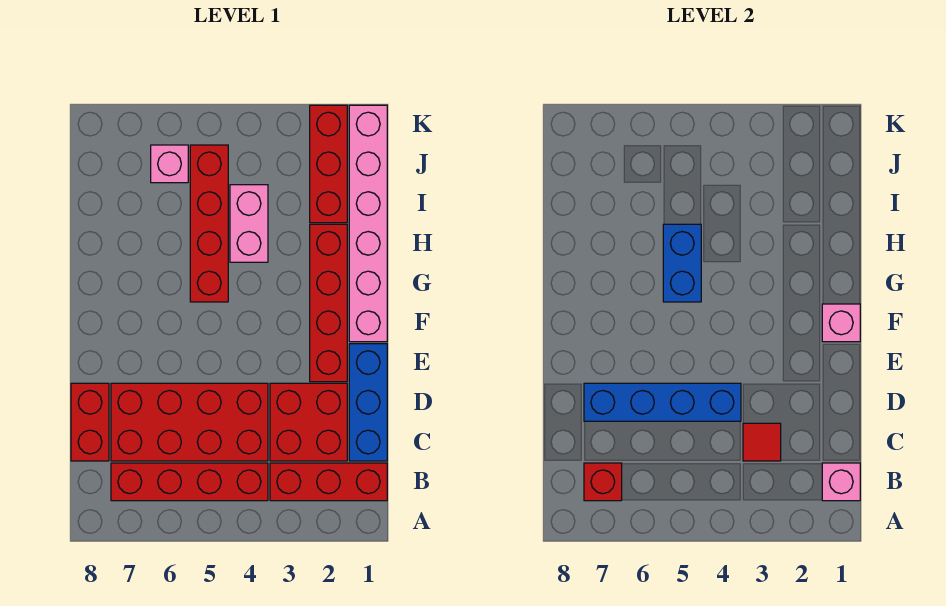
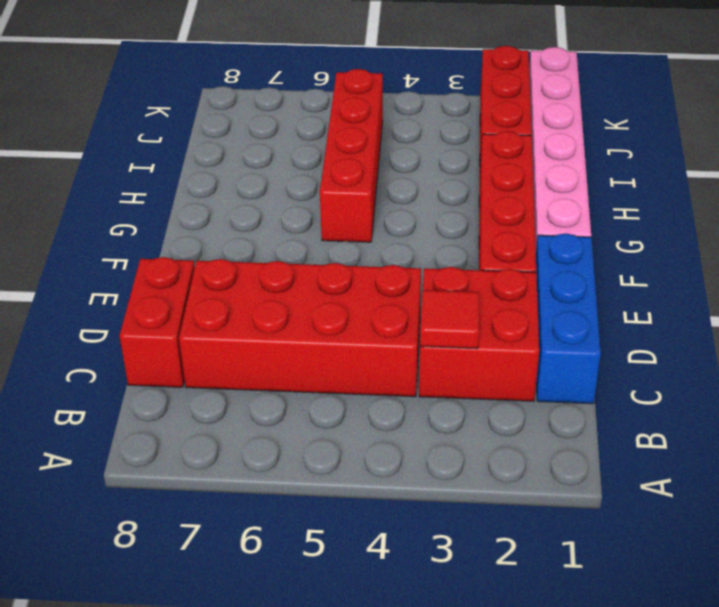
none -> red 1x3 brick [270,463,387,501]
none -> red 1x4 brick [111,463,268,501]
none -> pink 1x2 brick [230,185,268,262]

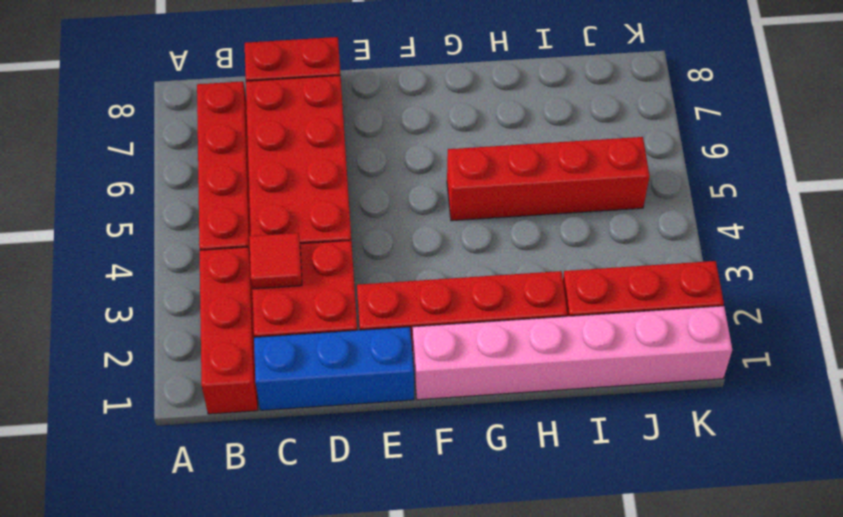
none -> pink 1x2 brick [230,185,268,262]
none -> pink 1x1 brick [151,145,188,183]
none -> pink 1x1 brick [822,463,860,501]

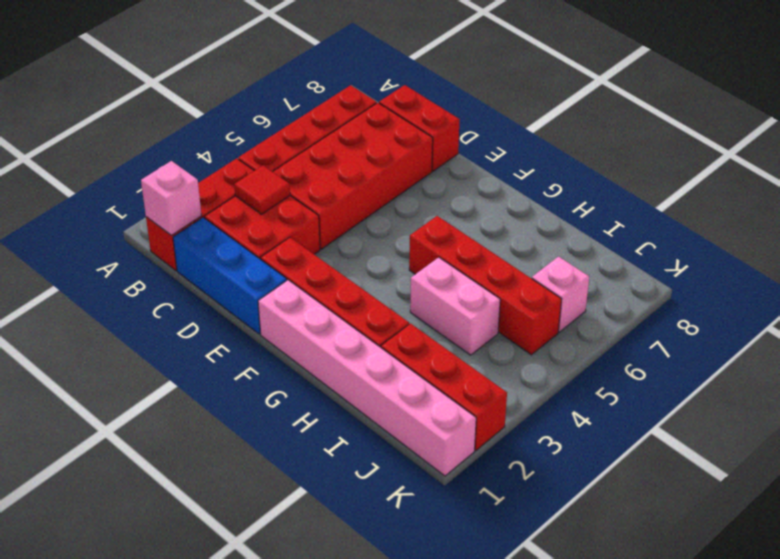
none -> red 1x1 brick [584,463,622,501]
none -> blue 1x4 brick [584,383,741,421]
none -> pink 1x1 brick [822,304,860,342]

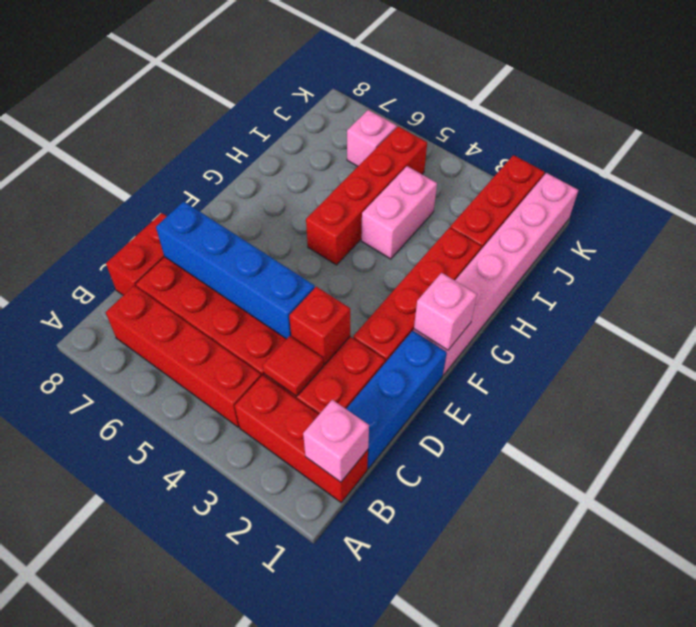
red 1x1 brick [289,287,350,365] -> red 1x1 brick moved to [584,463,622,501]
none -> blue 1x2 brick [663,224,701,302]

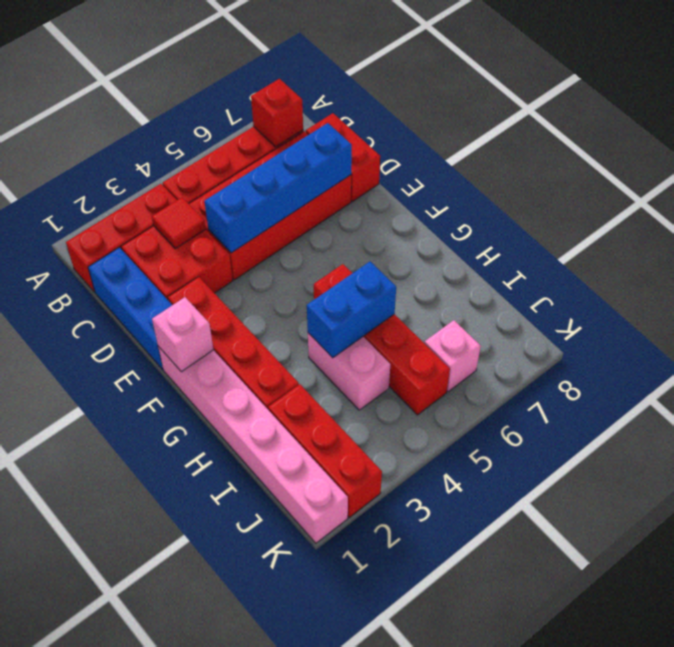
blue 1x2 brick [307,262,396,358] -> blue 1x2 brick turned to [663,224,701,302]
none -> pink 1x1 brick [822,463,860,501]

